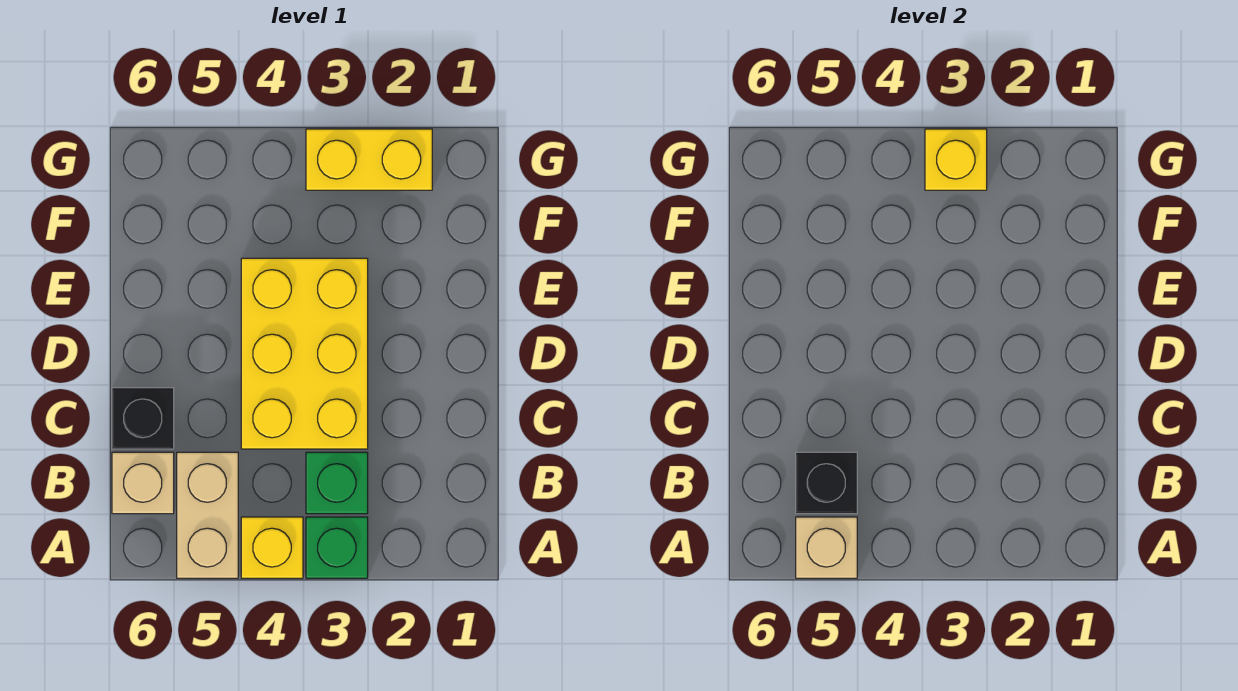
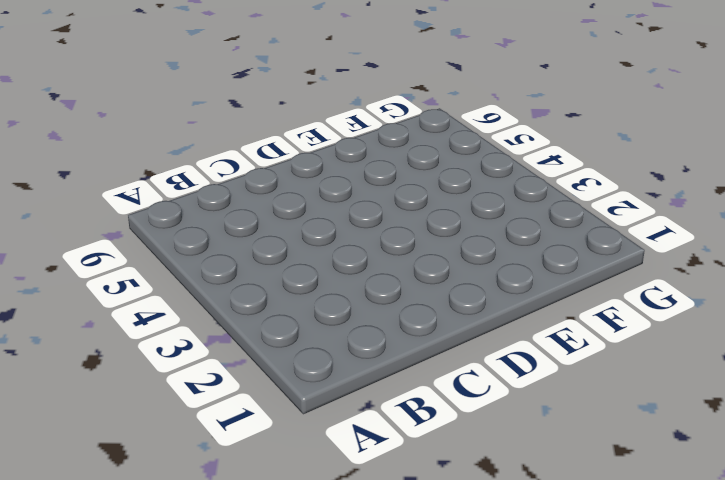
none -> green 1x1 brick [306,517,368,578]
none -> yellow 1x1 brick [241,517,303,578]

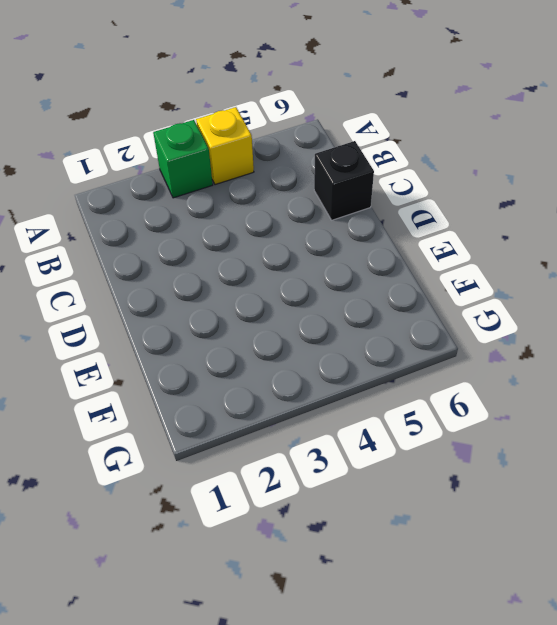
none -> tan 1x2 brick [177,452,238,578]
none -> green 1x1 brick [306,452,368,514]

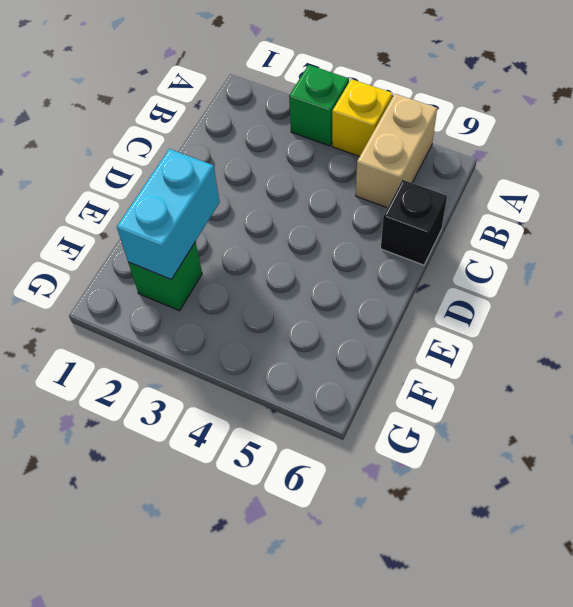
cyan 1x2 brick [117,149,220,279] -> none
green 1x1 brick [128,242,202,311] -> green 1x1 brick moved to [306,452,368,514]
none -> tan 1x1 brick [112,452,174,514]
none -> yellow 2x3 brick [241,258,368,449]

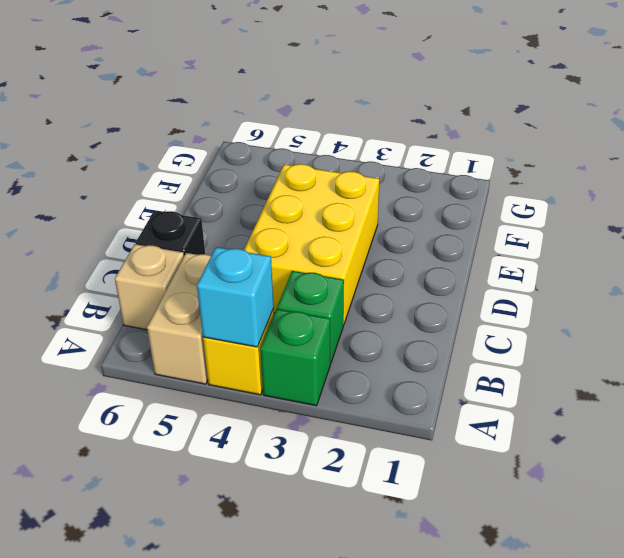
cyan 1x1 brick [197,247,274,347] -> none
none -> yellow 1x2 brick [306,129,432,190]
none -> tan 1x1 brick [796,517,857,578]

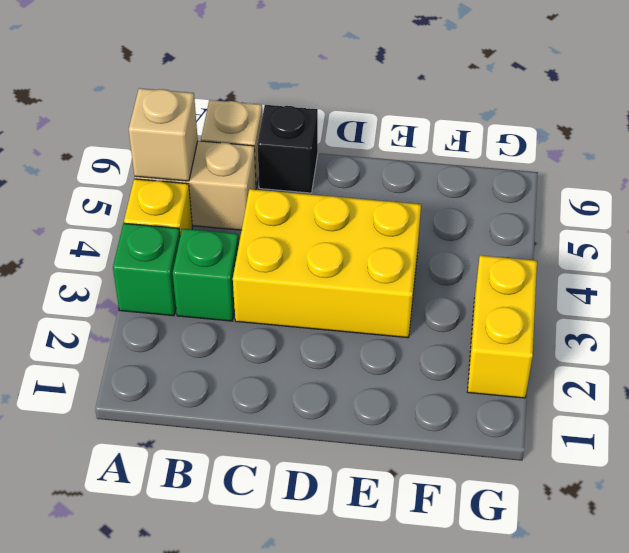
none -> black 1x1 brick [796,452,857,514]
none -> yellow 1x1 brick [925,129,987,190]

